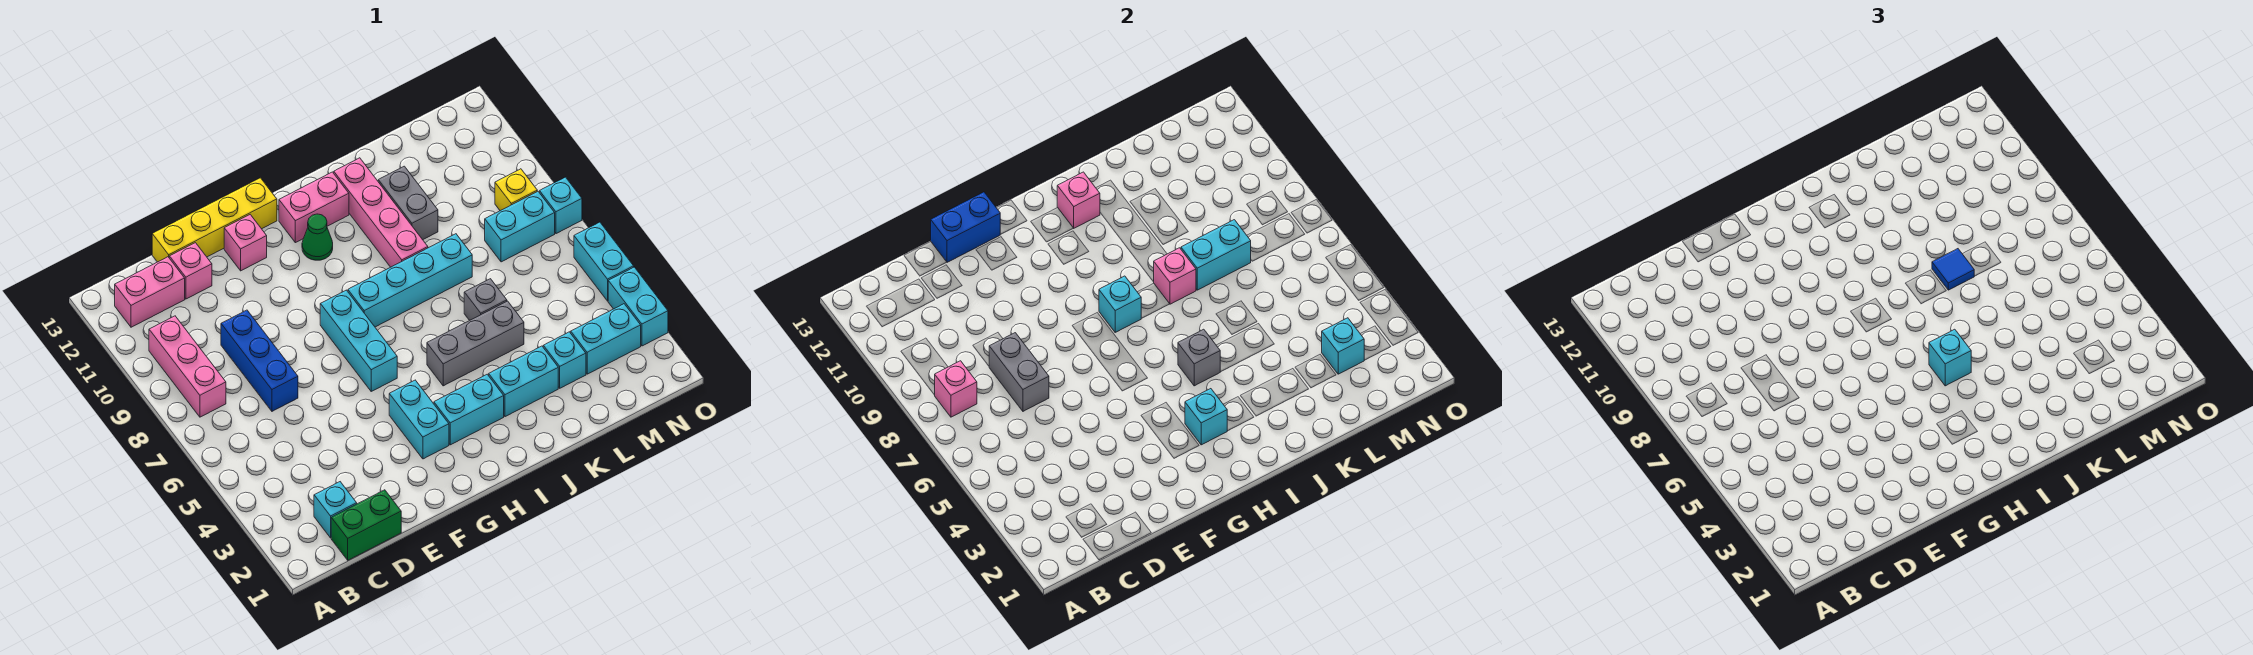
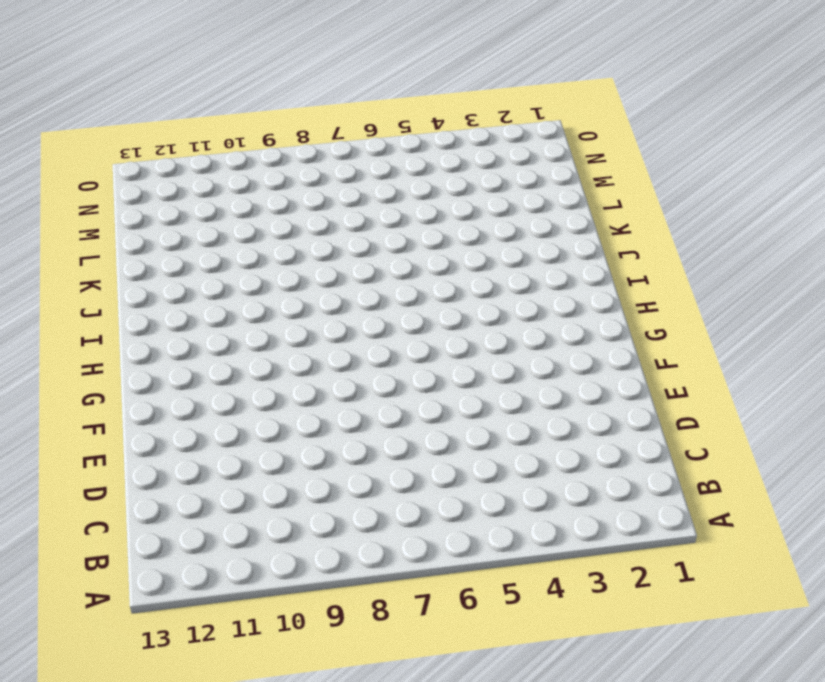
none -> pink 1x3 brick [149,316,226,417]
none -> pink 1x2 brick [115,257,185,327]
none -> green 1x2 brick [331,490,401,560]
none -> cyan 1x1 brick [314,482,357,538]

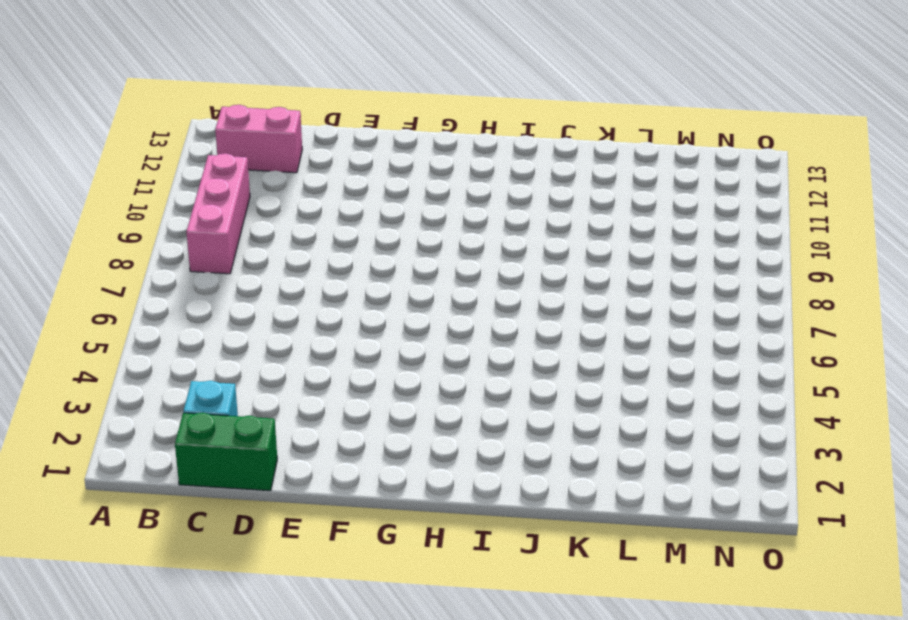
none -> blue 1x3 brick [221,310,298,411]
none -> pink 1x1 brick [169,243,212,299]
none -> yellow 1x4 brick [152,178,277,262]
none -> pink 1x1 brick [224,215,267,271]

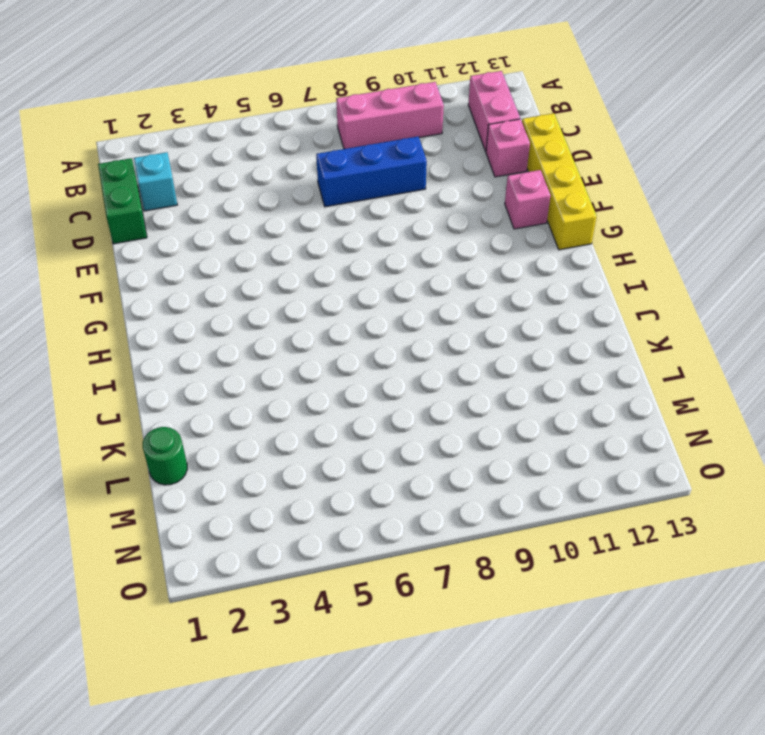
green 1x1 round brick [143,427,187,485] -> none
none -> cyan 1x2 brick [389,380,449,459]
none -> cyan 1x3 brick [320,290,397,391]
none -> cyan 1x2 brick [434,374,504,445]
none -> cyan 1x4 brick [348,234,472,327]

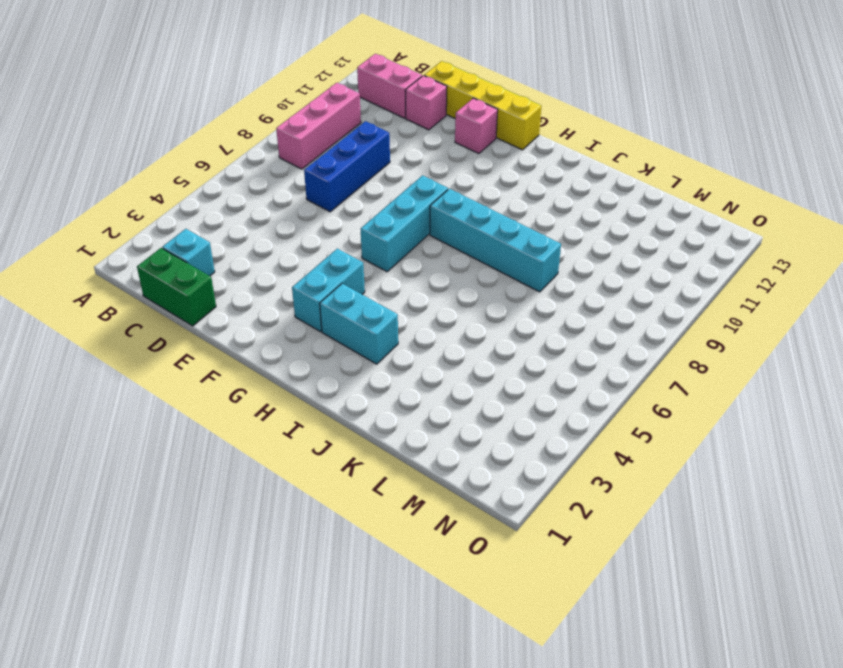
none -> green 1x1 cone [302,214,333,260]
none -> pink 1x2 brick [279,172,349,243]
none -> grey 1x3 brick [427,301,524,386]
none -> cyan 1x2 brick [489,346,558,417]

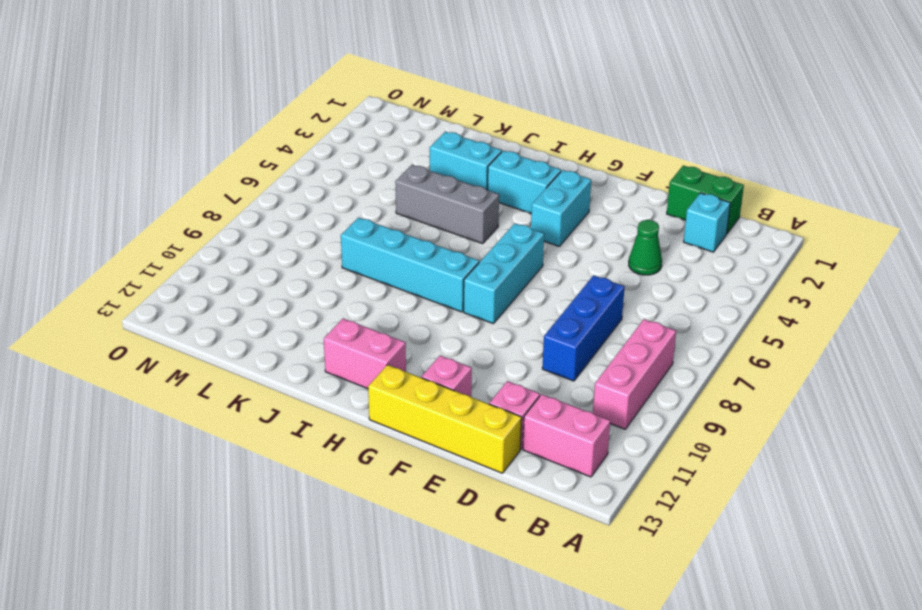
green 1x1 cone [629,220,662,275] -> green 1x1 cone moved to [302,214,333,260]
none -> pink 1x4 brick [334,158,428,267]
none -> grey 1x1 brick [464,279,507,321]
none -> grey 1x2 brick [378,166,438,240]
none -> cyan 1x1 brick [543,332,586,388]

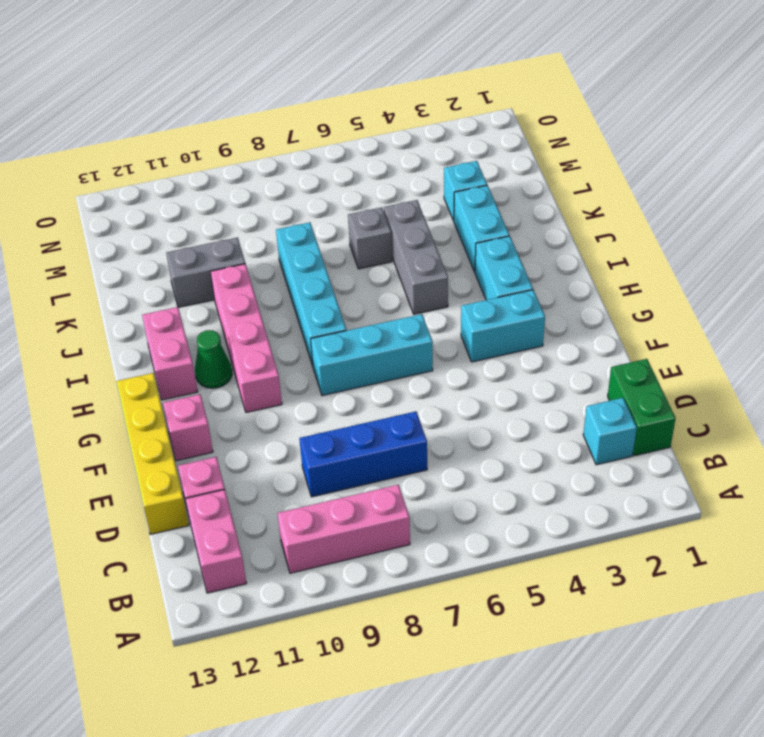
pink 1x4 brick [210,264,282,413] -> pink 1x4 brick turned to [334,158,428,267]
none -> cyan 1x2 brick [571,304,641,374]
none -> cyan 1x2 brick [485,191,555,262]
none -> yellow 1x1 brick [495,169,537,211]
none -> cyan 1x2 brick [608,267,668,346]

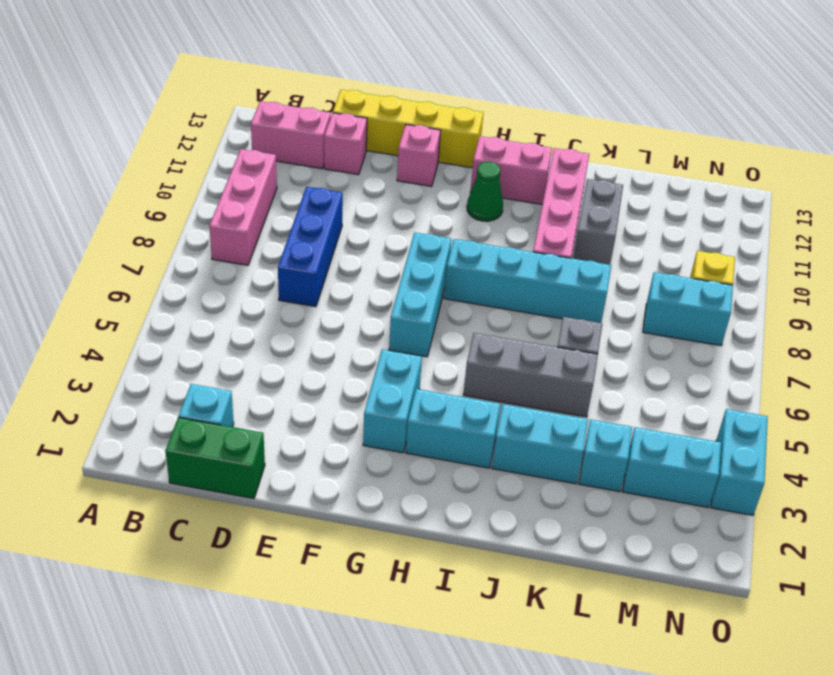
none -> cyan 1x2 brick [574,222,634,301]
none -> cyan 1x1 brick [540,177,582,234]
none -> pink 1x1 brick [935,361,977,417]
none -> grey 1x2 brick [989,333,1049,411]

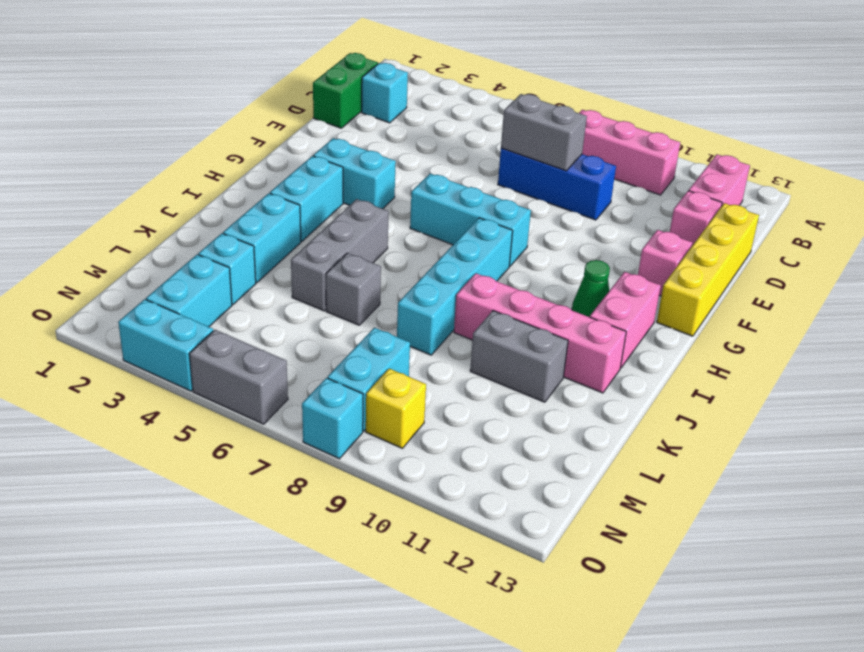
grey 1x2 brick [189,330,288,424] -> cyan 1x2 brick [574,222,634,301]
none -> pink 1x1 brick [935,361,977,417]
none -> blue 1x2 brick [931,192,1000,262]
none -> cyan 1x1 brick [1185,389,1227,445]
none -> cyan 1x1 brick [1099,276,1141,332]

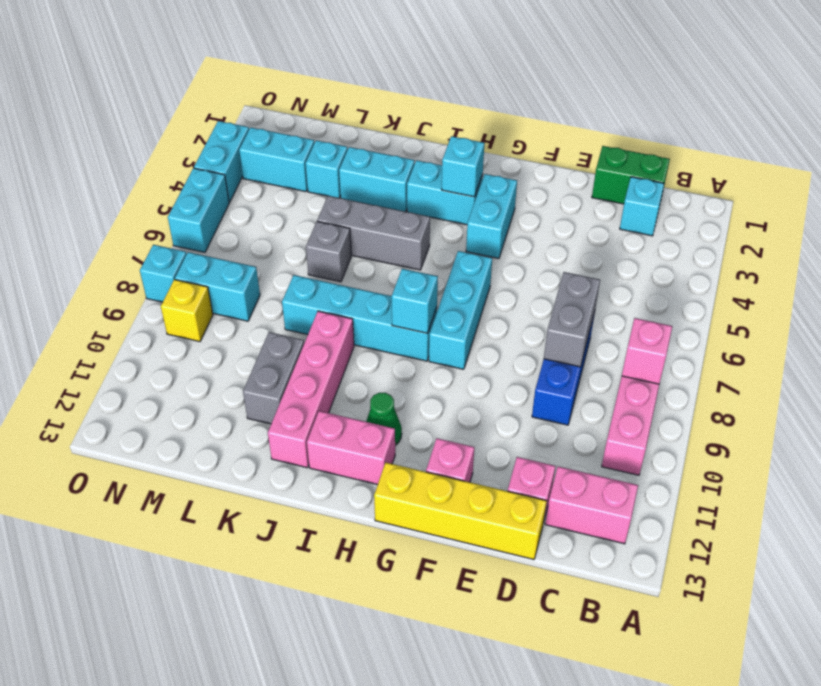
none -> blue 1x2 brick [931,192,1000,262]
none -> grey 1x1 brick [1178,329,1220,386]
none -> pink 1x1 brick [1057,172,1100,228]
none -> pink 1x1 brick [1154,248,1196,304]

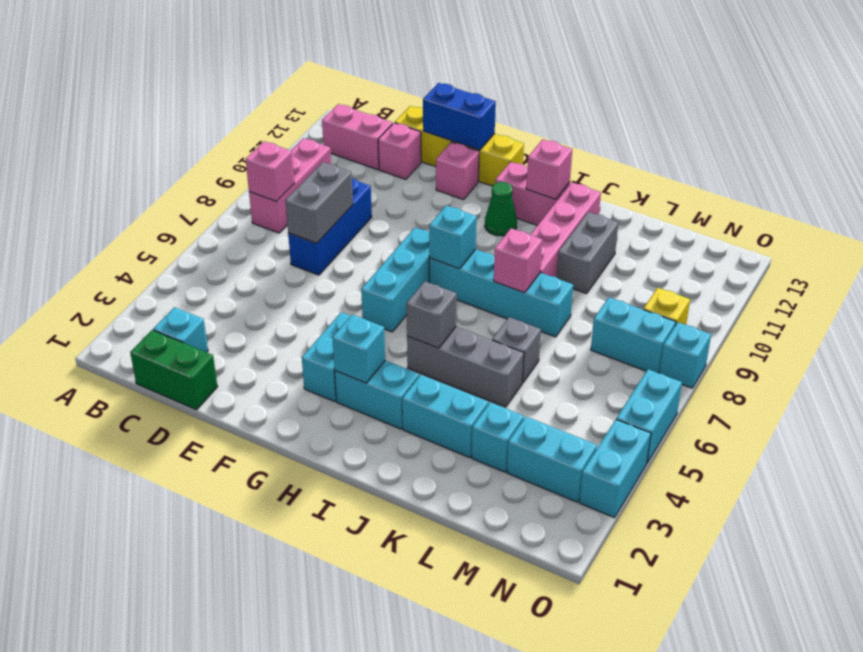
none -> cyan 1x2 brick [1181,220,1251,290]
none -> cyan 1x1 brick [1322,318,1364,374]
none -> cyan 1x1 brick [1929,329,1971,386]
none -> blue 1x1 tile [1932,249,1974,290]

